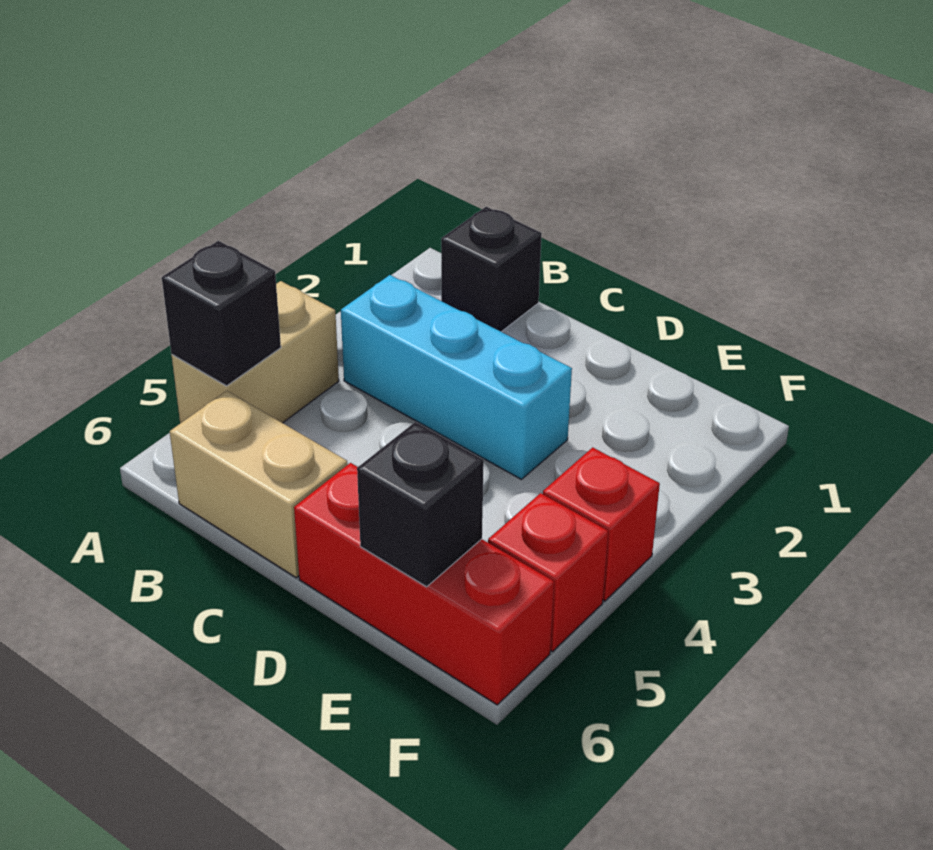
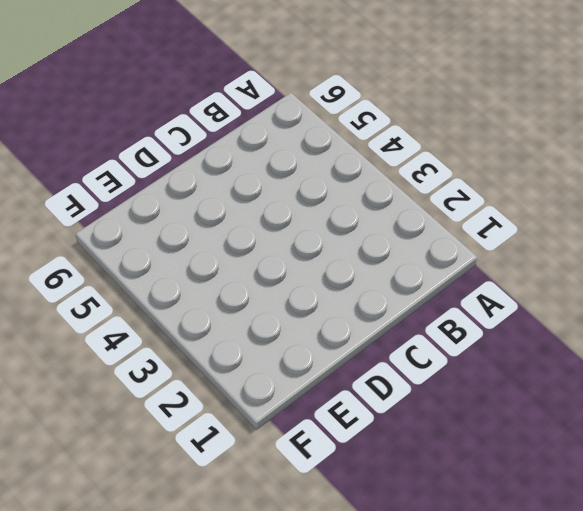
none -> tan 1x2 brick [172,281,339,423]
none -> black 1x1 brick [441,207,542,332]

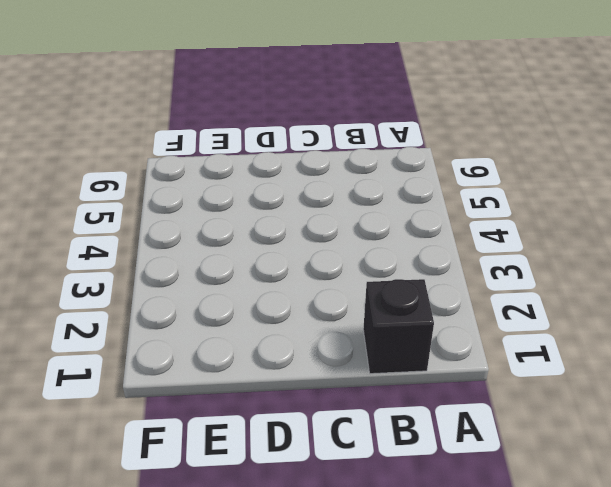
none -> tan 1x2 brick [172,281,339,423]
none -> cyan 1x3 brick [341,275,572,479]

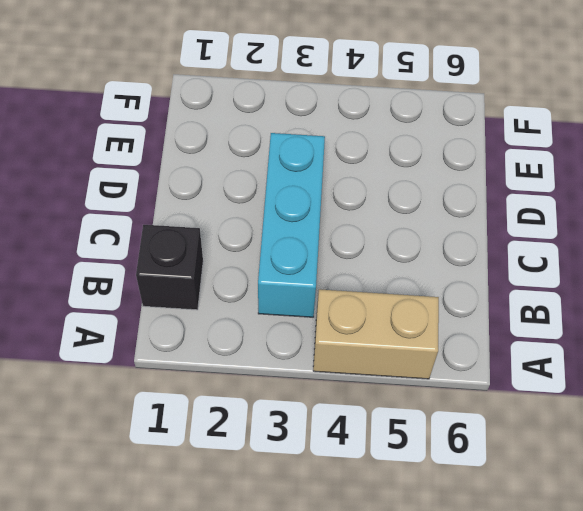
none -> tan 1x2 brick [170,391,348,578]
none -> red 1x3 brick [294,463,554,705]

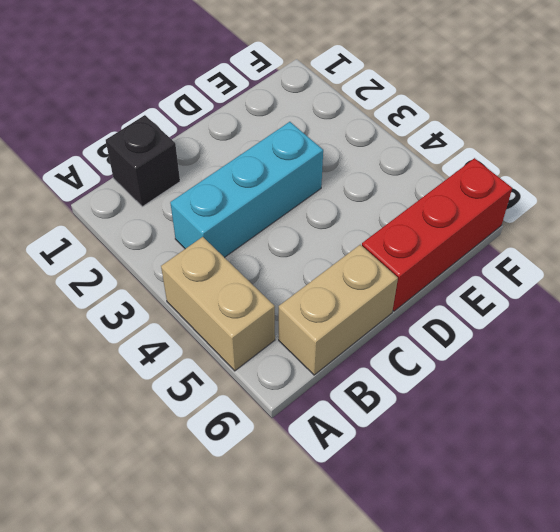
none -> red 1x1 brick [543,447,660,601]
none -> red 1x1 brick [488,493,608,652]

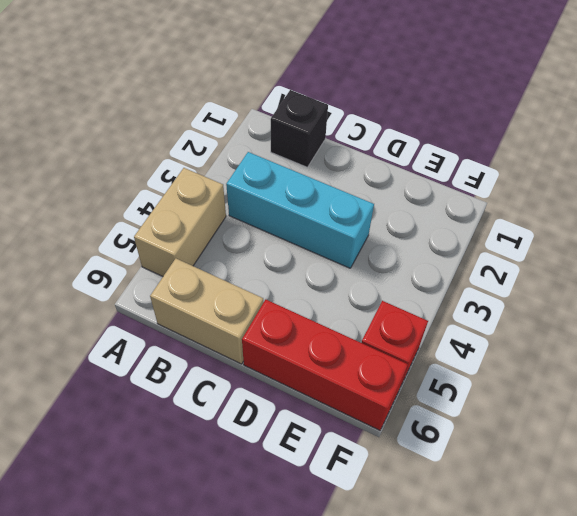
none -> red 1x1 brick [543,447,660,601]
none -> black 1x1 brick [162,241,281,386]

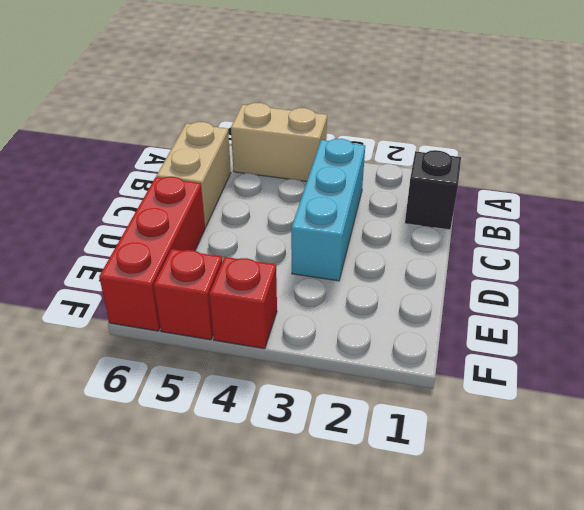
none -> black 1x1 brick [162,241,281,386]
none -> black 1x1 brick [357,422,484,587]

